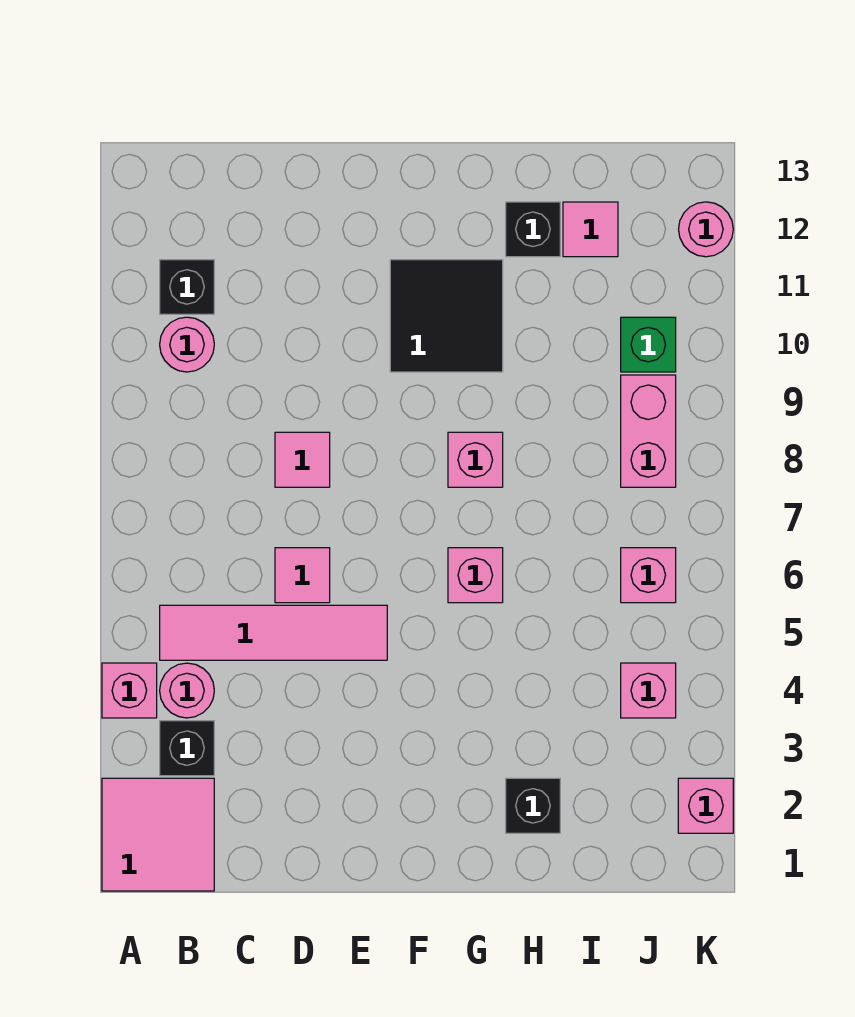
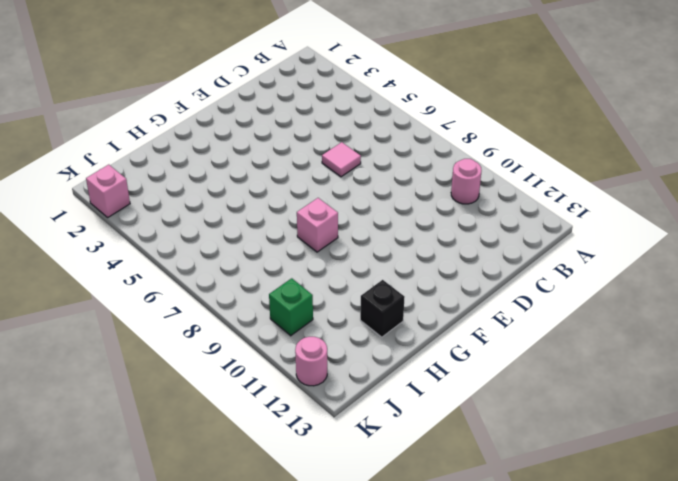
none -> pink 2x2 tile [102,778,214,891]
none -> pink 1x1 brick [102,663,157,718]
none -> black 1x1 brick [160,721,214,776]

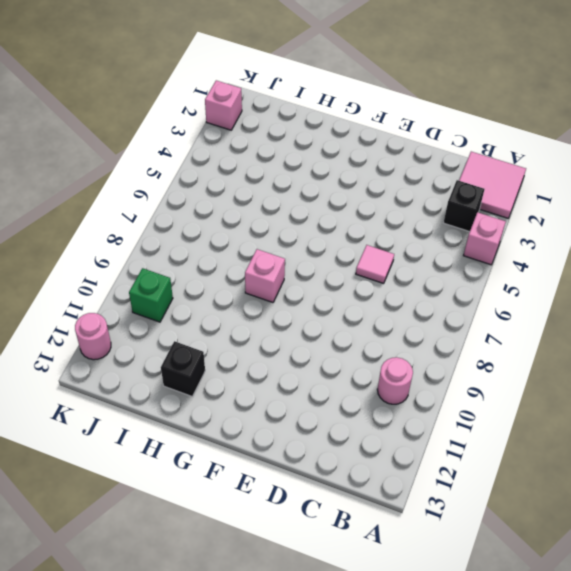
none -> pink 1x1 round brick [160,663,214,718]
none -> pink 1x4 tile [160,605,387,660]
none -> black 1x1 brick [160,260,214,314]

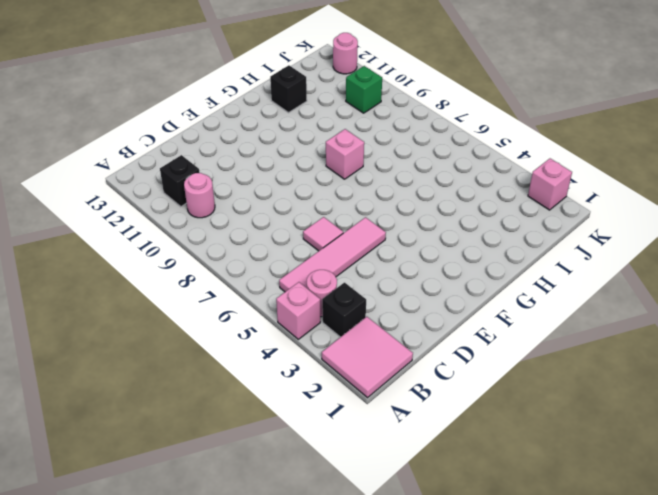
none -> pink 1x1 tile [275,432,330,487]
none -> black 2x2 tile [390,260,503,372]
none -> pink 1x1 brick [448,548,503,603]

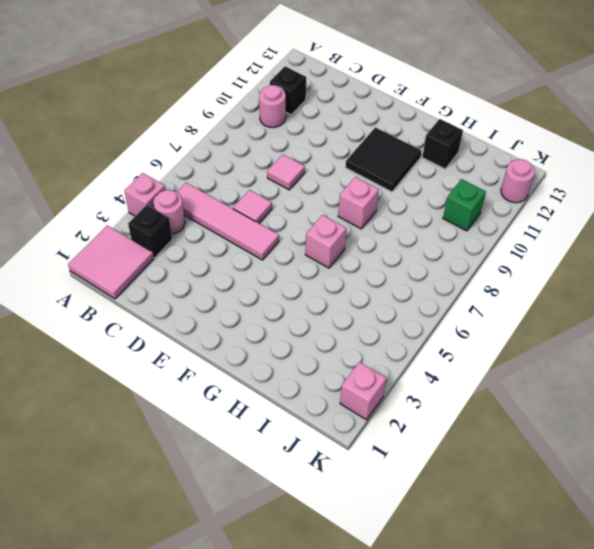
none -> black 1x1 brick [506,778,560,833]
none -> pink 1x1 tile [563,202,618,257]
none -> pink 1x1 brick [621,663,676,718]

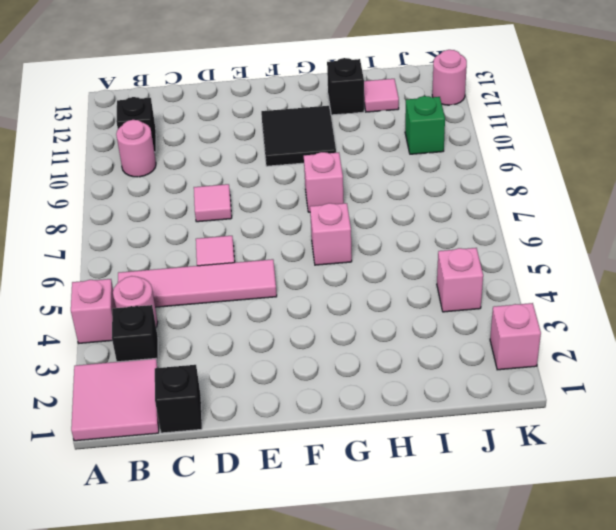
black 1x1 brick [155,365,202,433] -> black 1x1 brick moved to [506,778,560,833]
none -> pink 1x1 brick [621,548,676,603]
none -> pink 1x2 brick [621,375,676,487]

